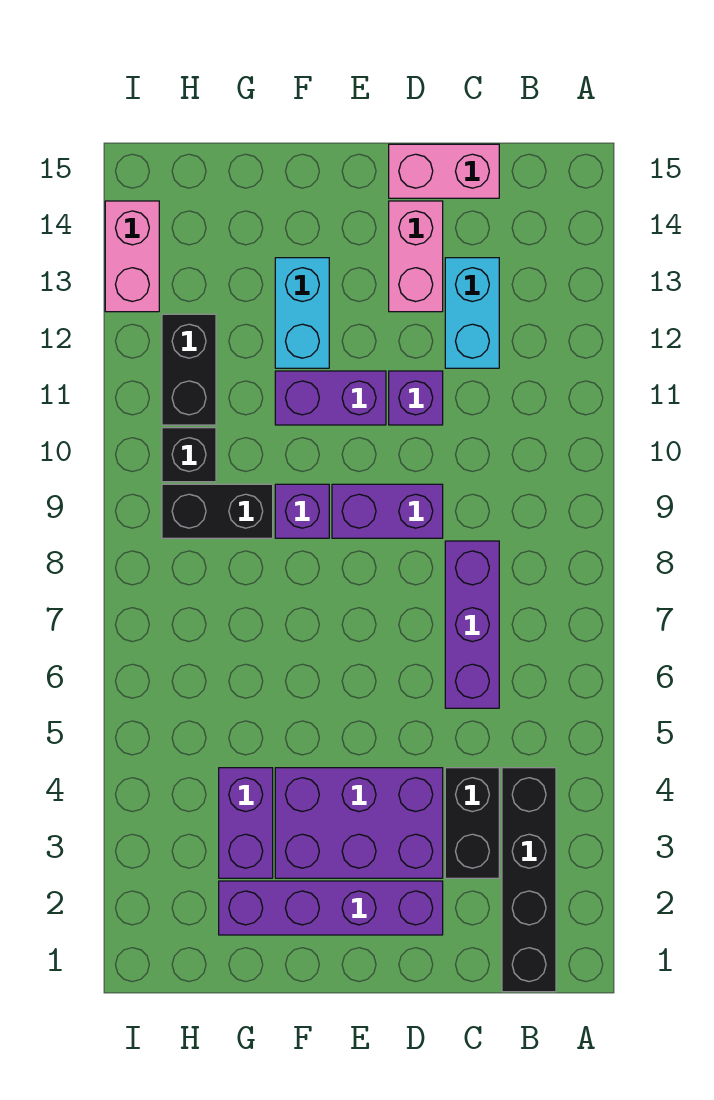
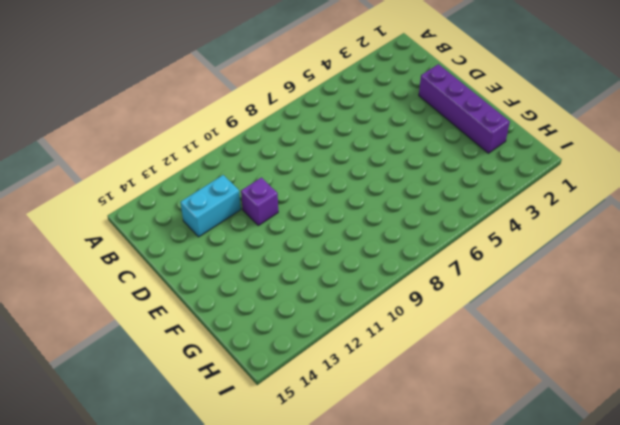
none -> black 1x4 brick [502,768,556,992]
none -> black 1x2 brick [445,768,499,878]
none -> purple 1x3 brick [445,541,499,708]

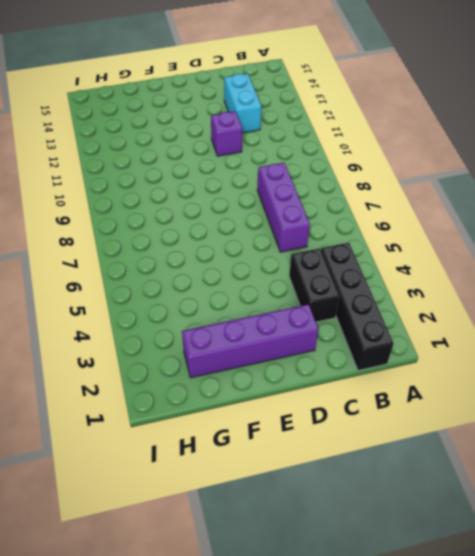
none -> pink 1x2 brick [389,144,499,198]
none -> purple 2x3 brick [275,768,443,878]
none -> purple 1x2 brick [332,484,443,538]

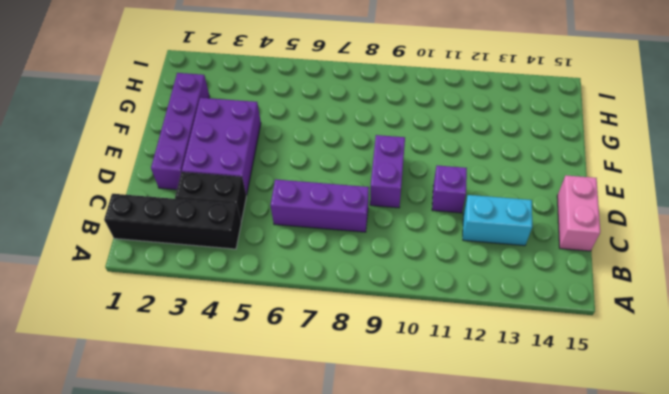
none -> pink 1x2 brick [389,201,443,312]
none -> purple 1x2 brick [275,371,386,425]
none -> purple 1x1 brick [275,484,329,538]

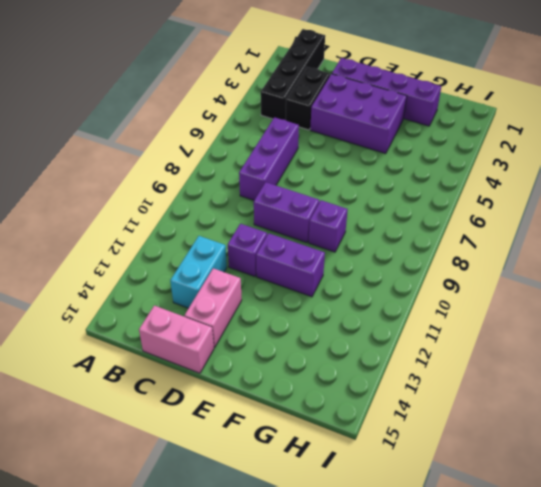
none -> cyan 1x2 brick [275,258,329,368]
none -> purple 1x2 brick [219,768,273,878]
none -> black 1x2 brick [162,484,273,538]

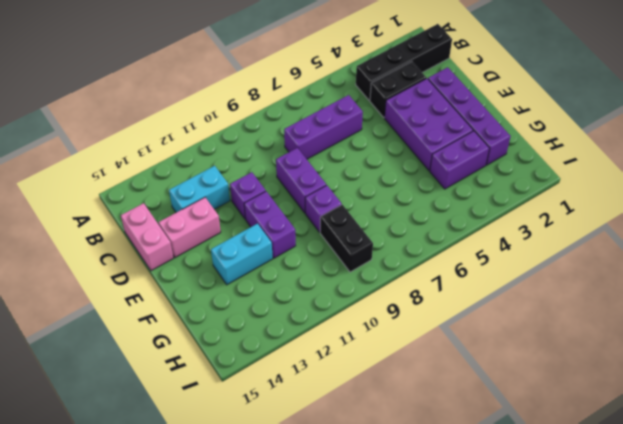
none -> black 1x1 brick [162,428,216,482]
none -> black 1x2 brick [162,314,216,425]
none -> pink 1x2 brick [105,201,159,312]

